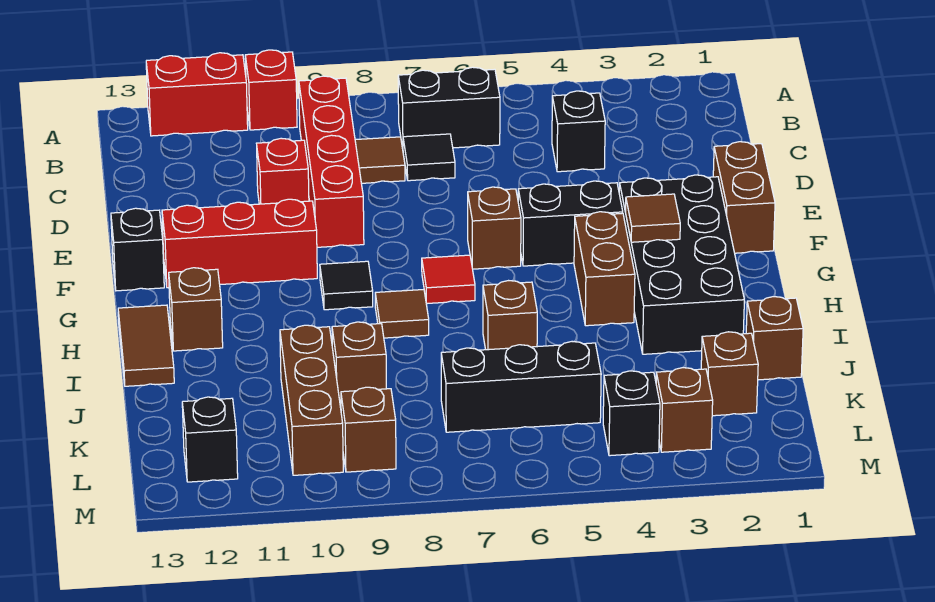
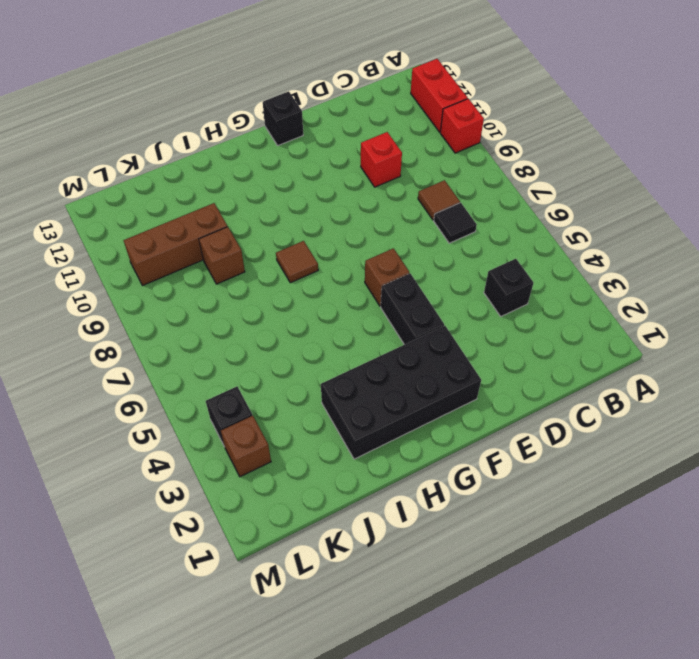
none -> black 1x2 brick [398,67,500,148]
none -> red 1x4 brick [299,76,364,247]
none -> brown 1x2 brick [713,142,775,253]
none -> red 1x3 brick [162,199,317,288]

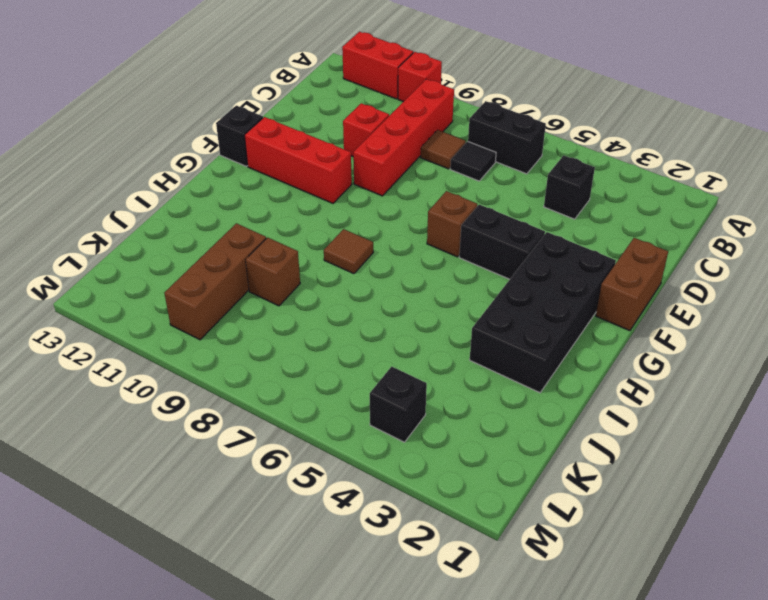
none -> brown 1x2 brick [574,212,635,326]
none -> red 1x1 tile [422,255,475,304]
none -> black 1x1 tile [320,261,373,310]
none -> brown 1x1 brick [169,268,223,351]

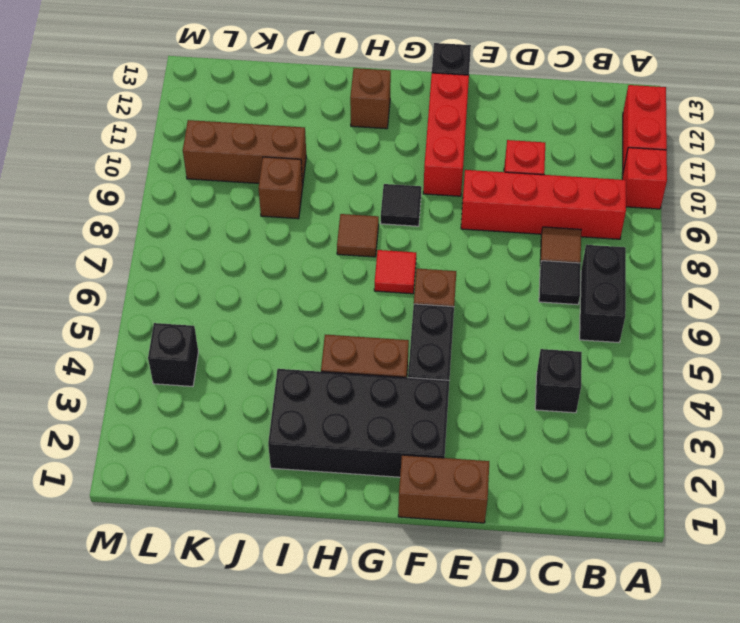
none -> brown 1x2 tile [118,305,174,386]
none -> brown 1x1 brick [483,281,537,350]
none -> brown 1x1 brick [746,297,803,380]
none -> brown 1x1 brick [701,332,758,416]

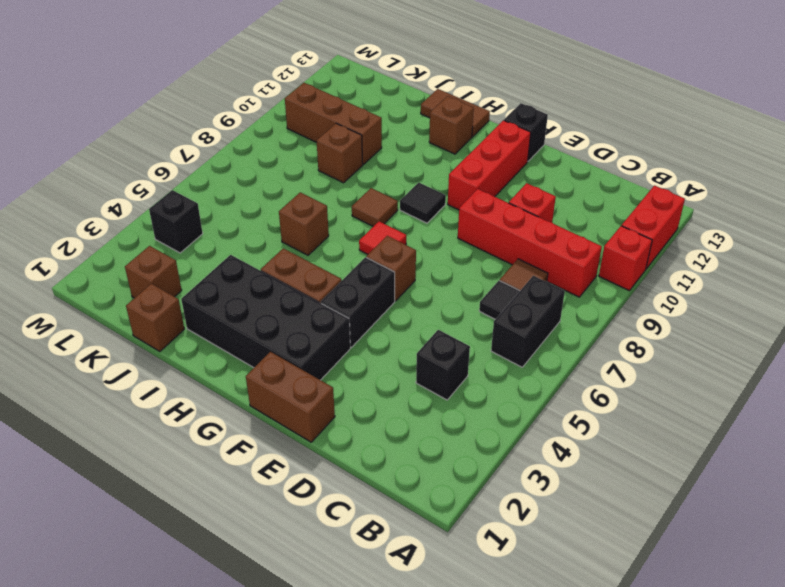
none -> black 1x3 brick [441,342,601,432]
none -> brown 1x1 brick [656,368,713,452]
none -> brown 1x1 brick [341,387,396,472]
none -> black 1x1 brick [182,397,238,482]

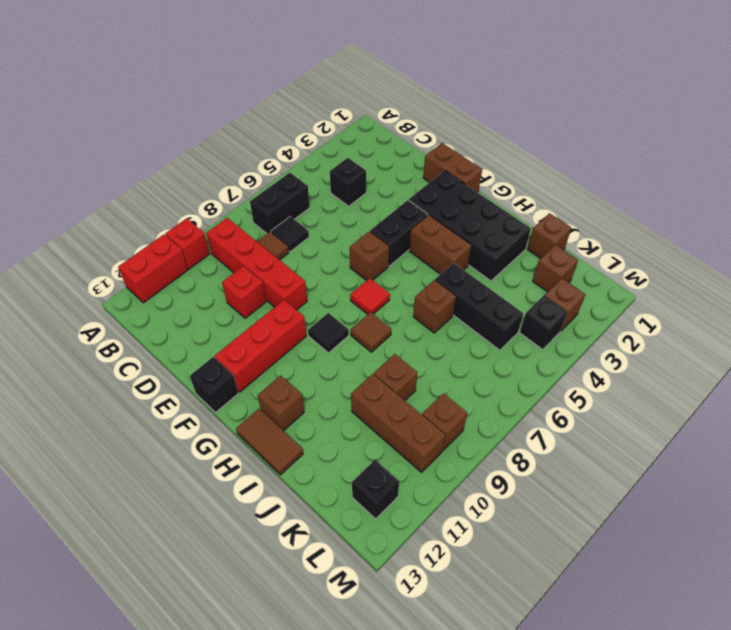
black 1x3 brick [435,263,523,350] -> black 1x3 brick turned to [441,342,601,432]
none -> brown 1x1 tile [626,194,680,242]

